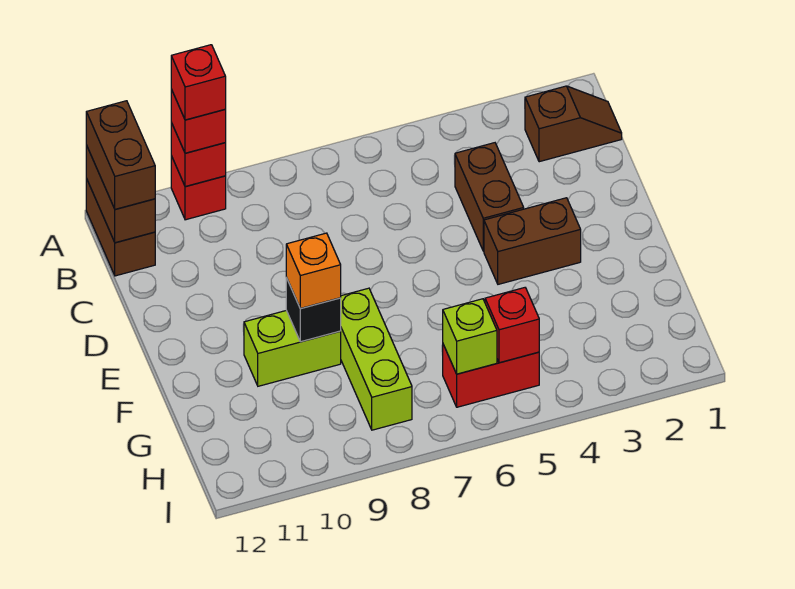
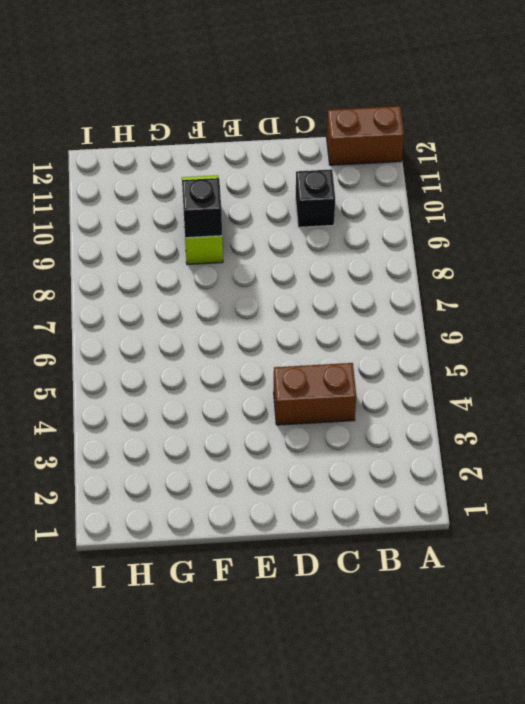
black 1x1 brick [296,169,335,227] -> none
none -> red 1x1 brick [171,156,226,220]
none -> brown 1x2 slope [525,86,622,162]
none -> brown 1x2 brick [484,198,581,284]

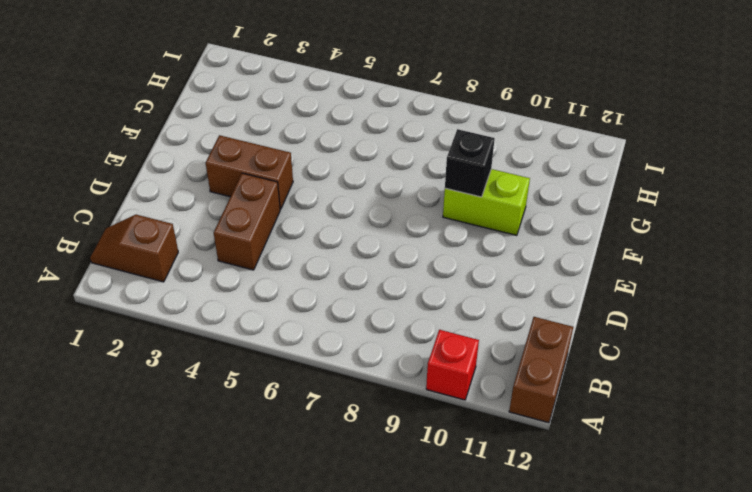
none -> lime 1x3 brick [341,288,412,430]
none -> red 1x2 brick [443,345,539,407]
none -> red 1x1 brick [171,123,226,187]

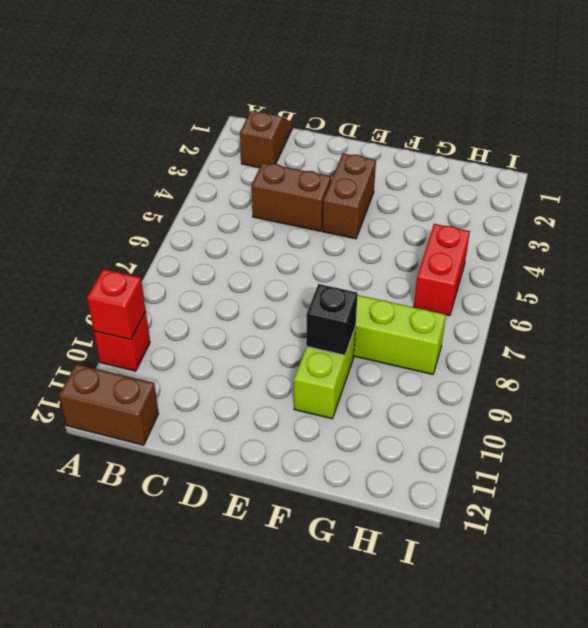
none -> brown 1x2 brick [86,145,155,243]
none -> red 1x1 brick [485,288,539,363]
none -> lime 1x1 brick [443,299,497,374]

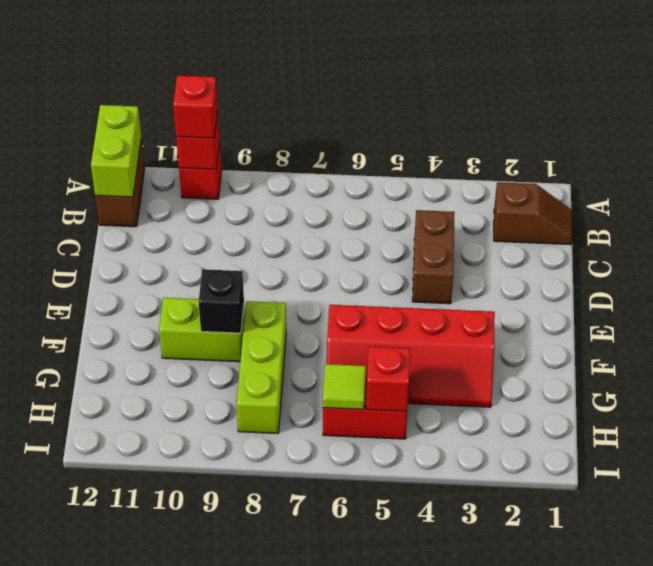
lime 1x2 brick [91,105,141,197] -> brown 1x2 brick [86,145,155,243]
red 2x4 slope [326,305,495,407] -> none
lime 1x1 tile [323,364,366,409] -> lime 1x1 brick [443,299,497,374]
none -> brown 1x2 brick [484,198,581,284]
none -> brown 1x2 brick [86,101,155,209]
none -> orange 1x1 brick [286,233,341,309]

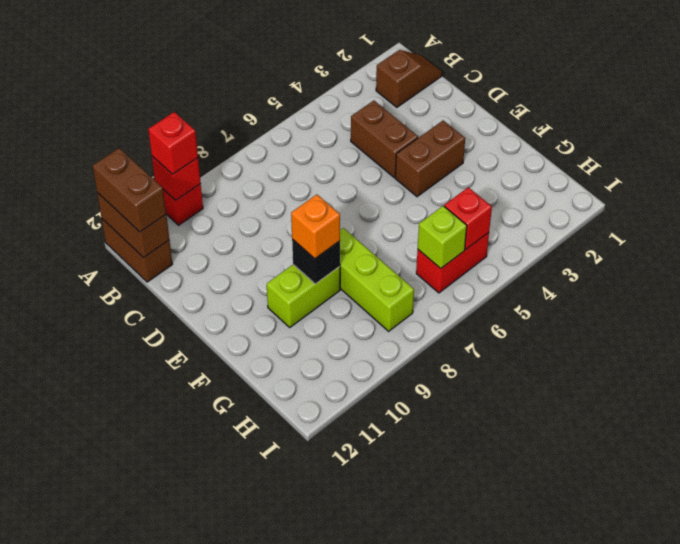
none -> red 1x1 brick [171,45,226,120]

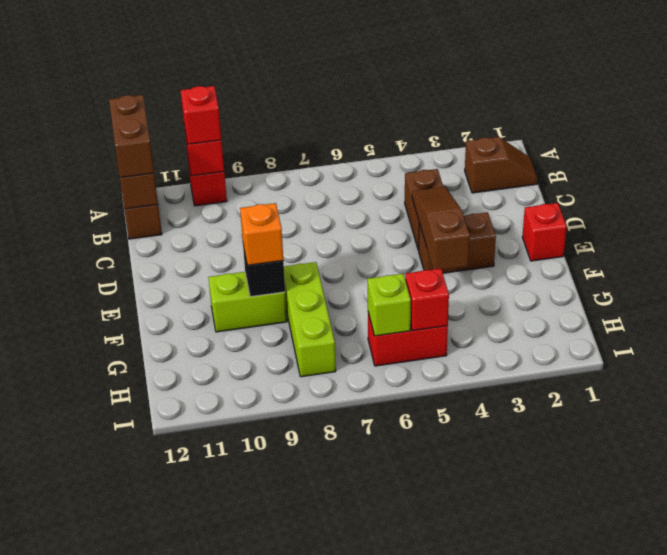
brown 1x3 slope [412,187,470,270] -> none
red 1x1 brick [522,203,567,261] -> red 1x1 brick moved to [171,45,226,120]

